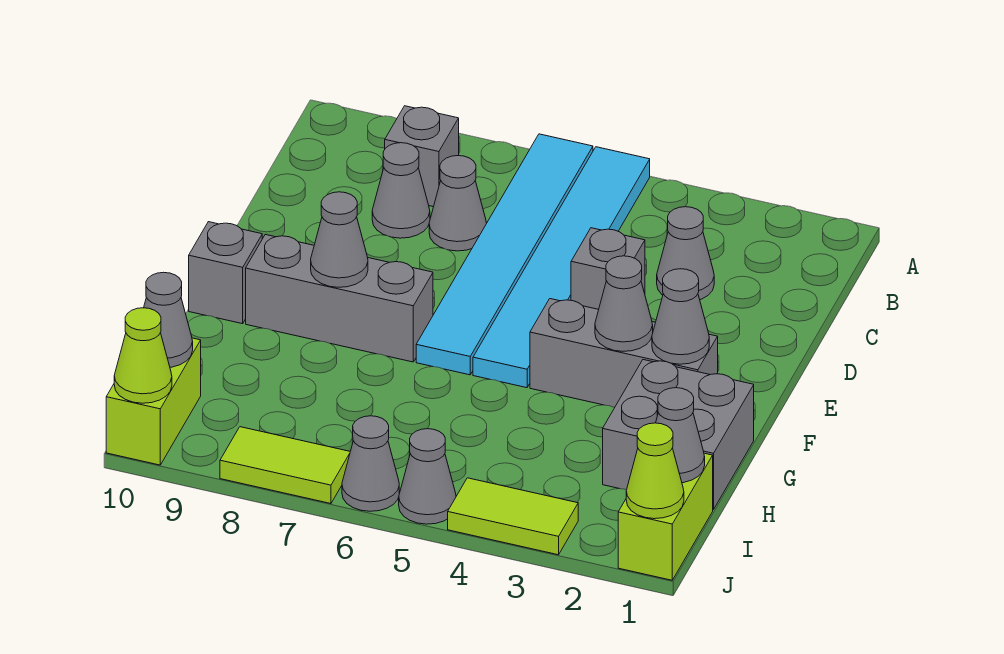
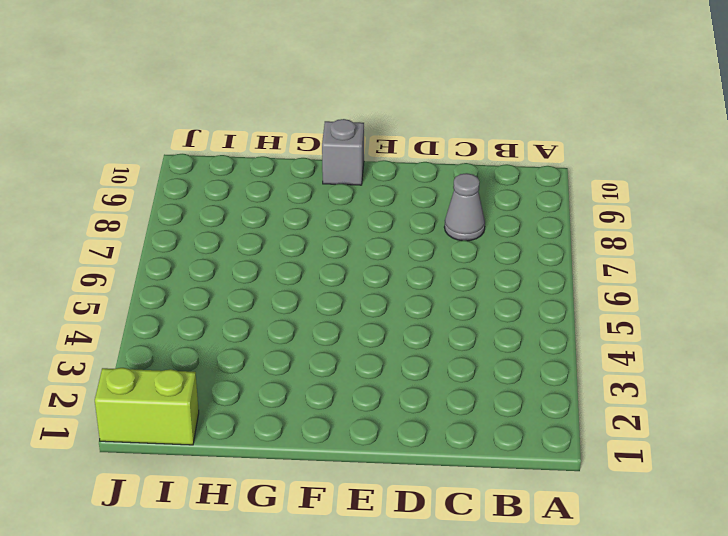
none -> cyan 1x6 tile [473,147,650,388]
none -> cyan 1x6 tile [416,134,593,375]
none -> grey 1x1 brick [385,106,459,207]

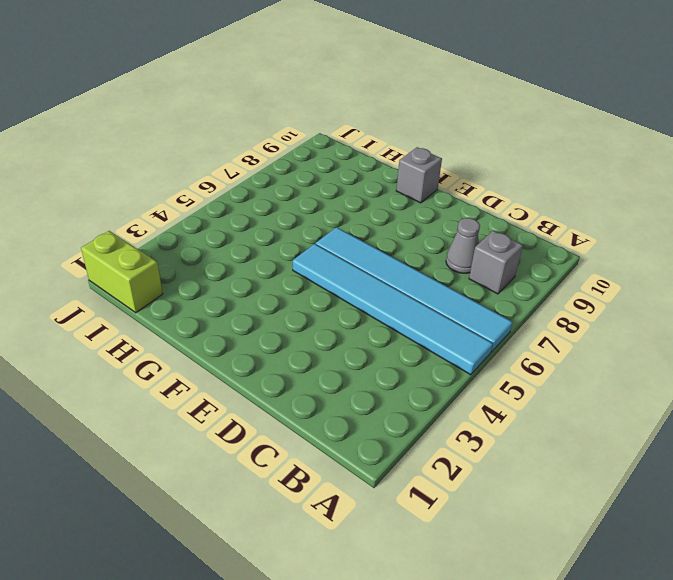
none -> grey 1x1 cone [657,207,714,300]
none -> grey 1x1 cone [429,156,487,251]
none -> grey 1x1 brick [571,228,645,309]

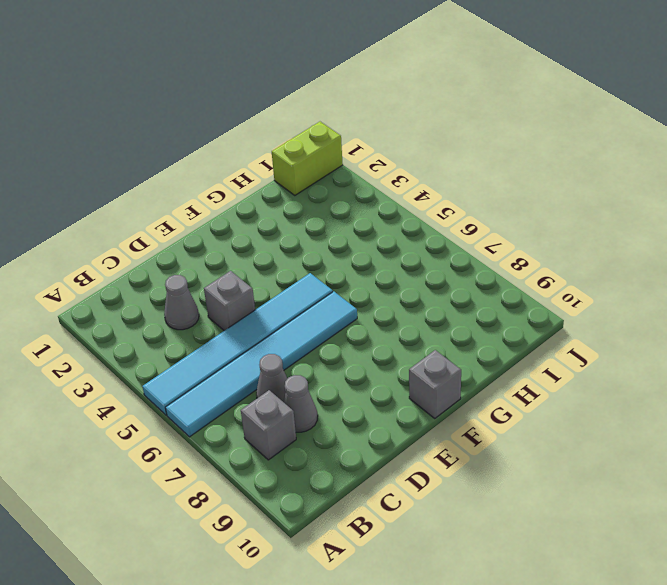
none -> grey 1x3 brick [530,299,718,407]
none -> grey 1x3 brick [246,235,433,362]
none -> grey 2x2 brick [603,360,754,510]

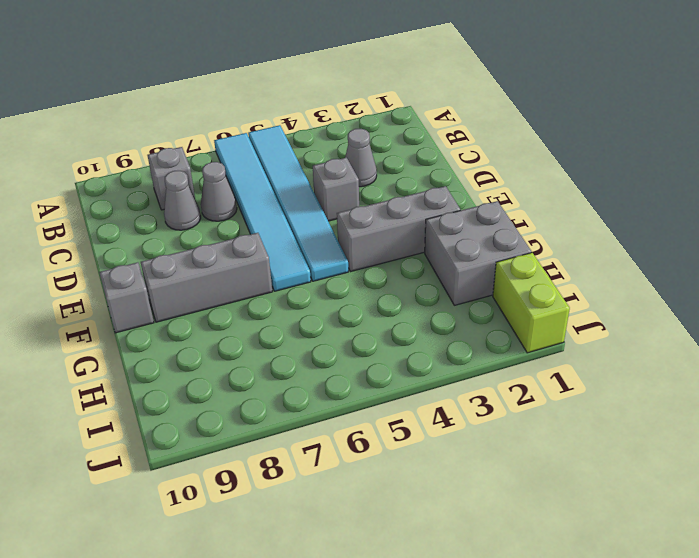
none -> lime 1x2 brick [106,338,201,465]
none -> lime 1x2 tile [448,478,578,555]
none -> grey 1x1 cone [399,429,456,524]

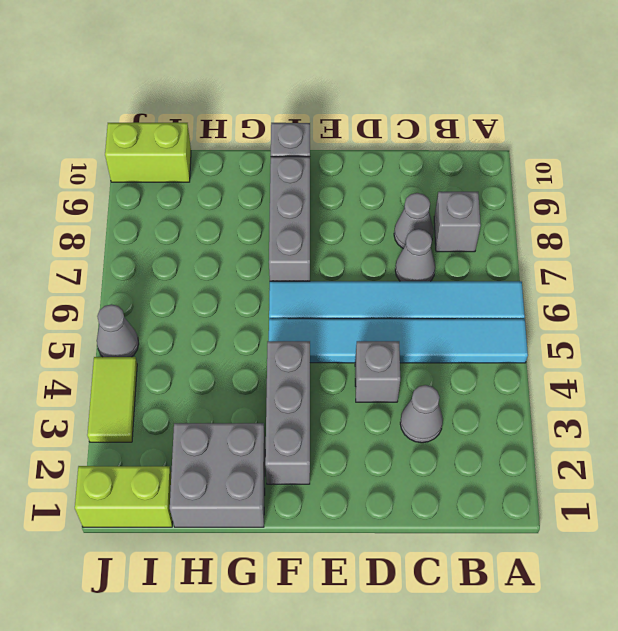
none -> grey 1x1 cone [342,416,399,511]
none -> lime 1x2 tile [220,427,350,504]
none -> grey 1x1 cone [652,269,709,364]

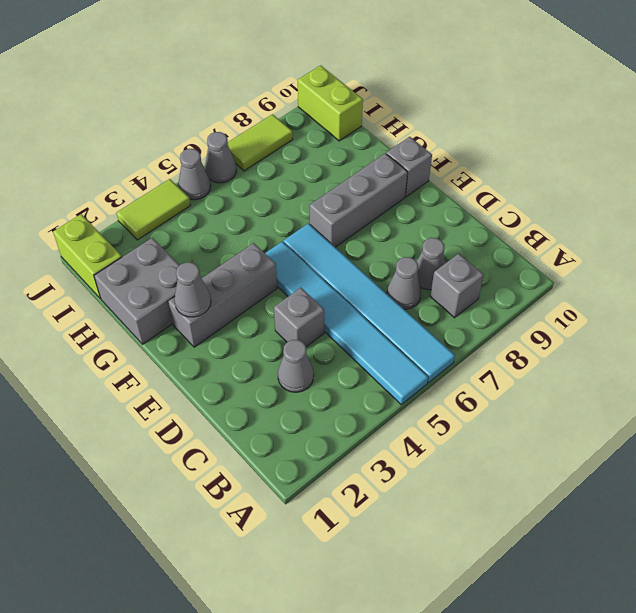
none -> grey 1x1 cone [595,256,653,351]
none -> grey 1x1 cone [311,192,368,287]
none -> grey 1x1 cone [656,388,705,483]

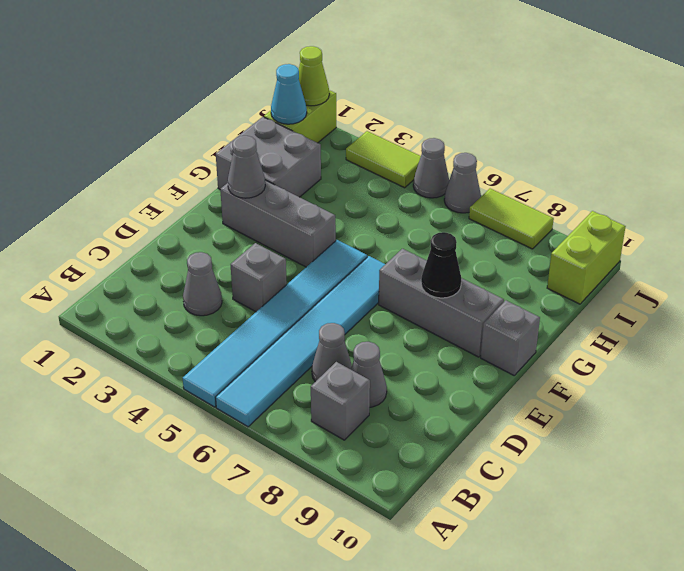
black 1x1 cone [421,232,461,298] -> grey 1x1 cone [311,192,368,287]
cyan 1x1 cone [271,64,307,124] -> grey 1x1 cone [656,388,705,483]
none -> grey 1x1 cone [595,256,653,351]
none -> grey 1x1 cone [144,272,193,367]
none -> lime 1x1 cone [114,308,172,403]

